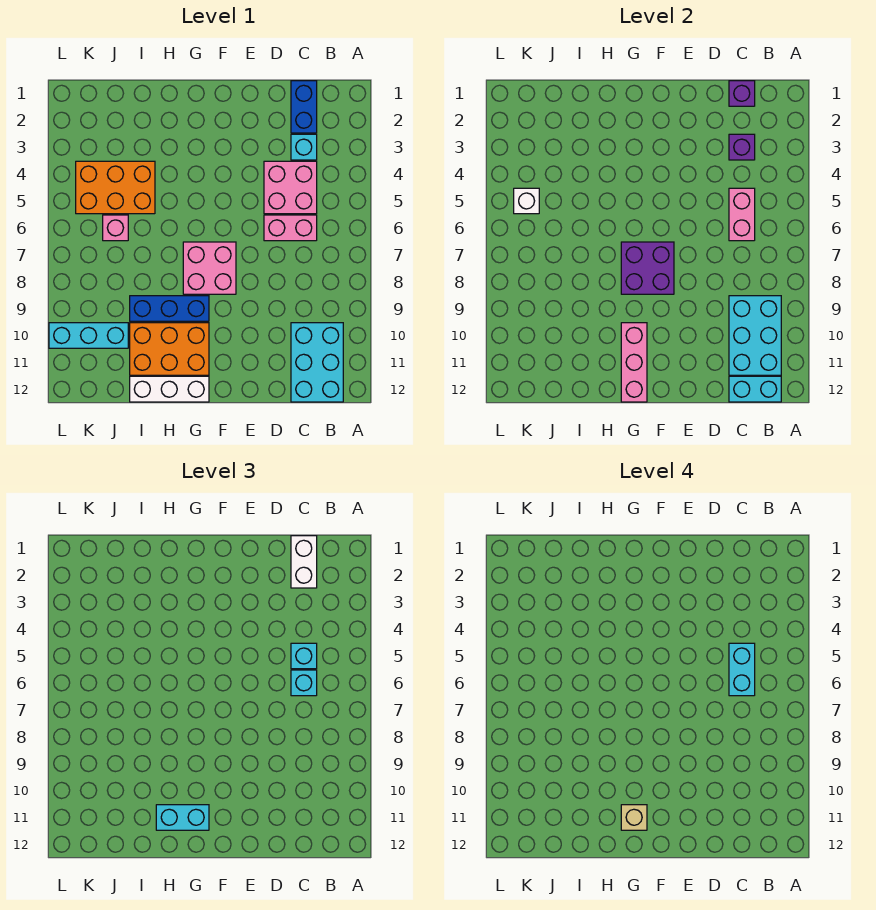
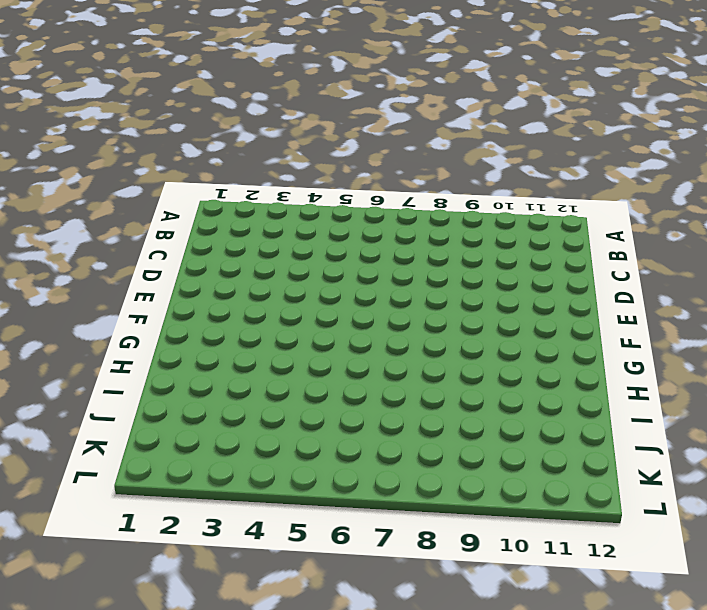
none -> cyan 2x3 brick [291,323,343,402]
none -> blue 1x2 brick [291,81,317,133]
none -> cyan 1x1 brick [291,134,317,160]

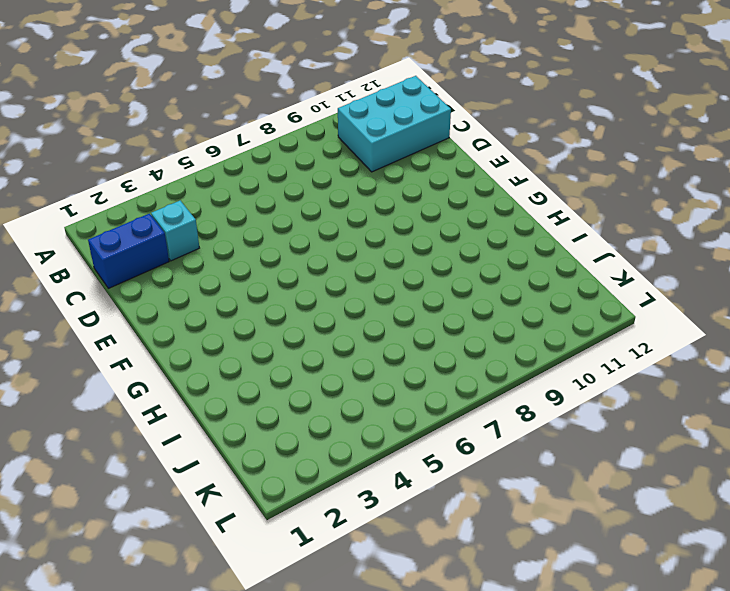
none -> pink 2x2 brick [264,161,317,214]
none -> pink 1x2 brick [264,215,317,241]
none -> pink 2x2 brick [183,242,236,294]

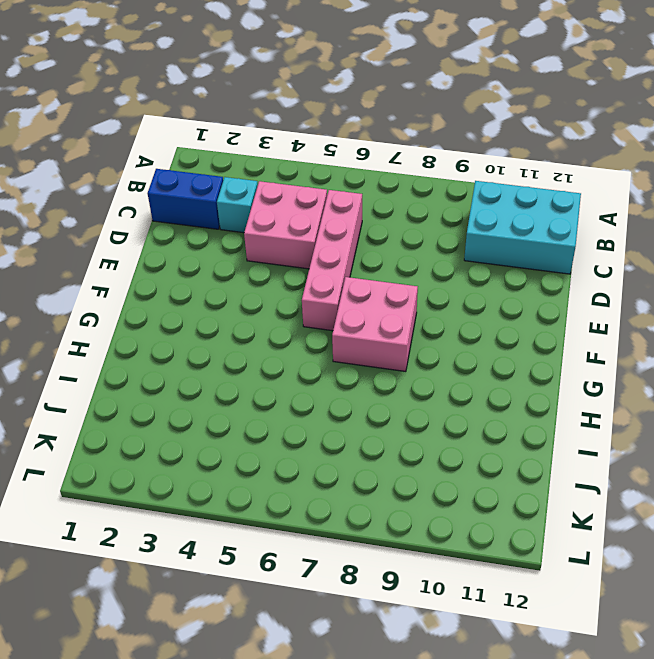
pink 1x4 brick [302,190,362,331] -> pink 1x2 brick [264,215,317,241]
none -> blue 1x3 brick [130,296,209,321]
none -> orange 2x3 brick [130,323,209,375]
none -> white 1x3 brick [130,376,209,402]

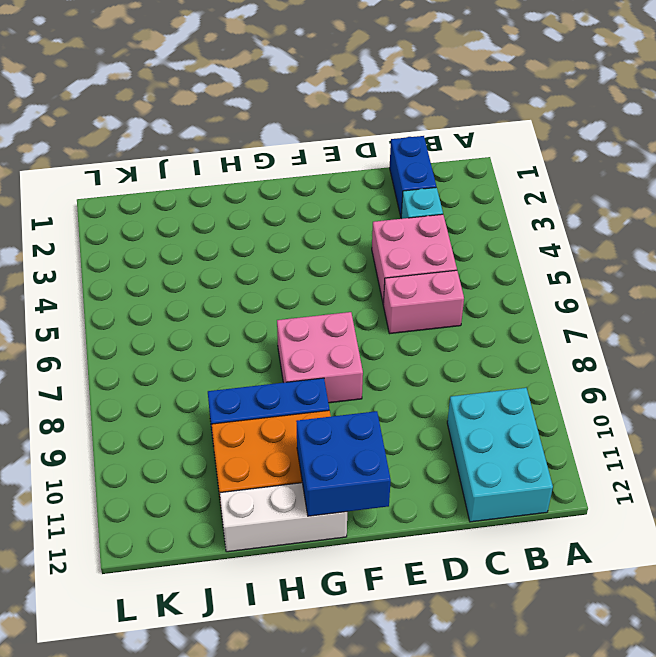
blue 2x2 brick [296,411,391,516] -> pink 1x3 brick [621,323,647,402]
none -> orange 2x3 brick [76,161,155,214]
none -> pink 1x1 brick [103,215,128,241]
none -> cyan 1x3 brick [49,323,128,348]

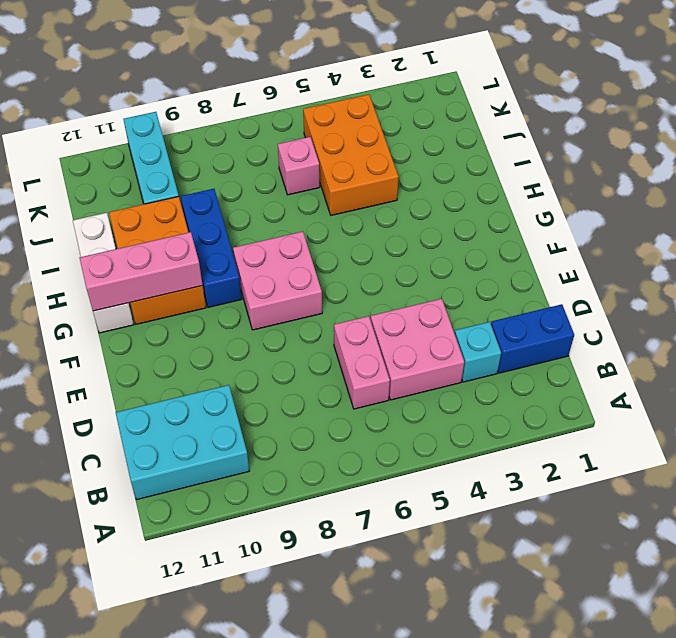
none -> cyan 2x3 brick [729,296,781,375]
none -> cyan 1x2 brick [729,376,781,402]
none -> purple 1x1 brick [729,81,755,106]

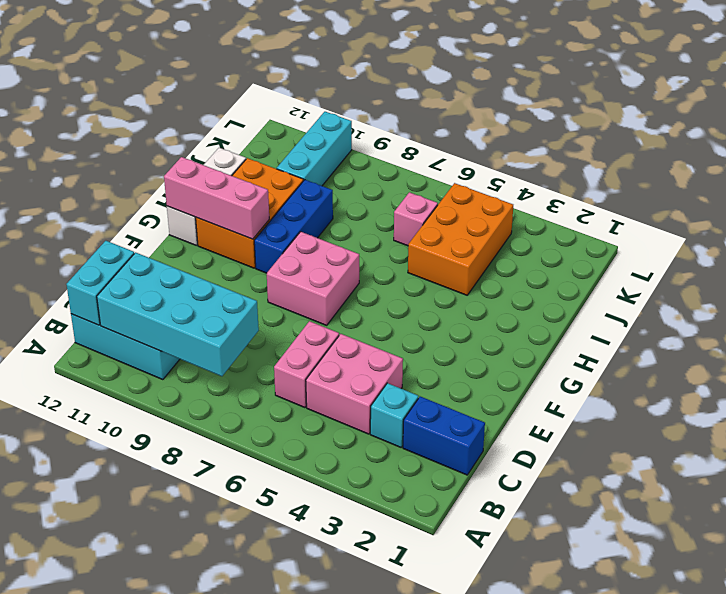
cyan 2x4 brick [97,252,259,376] -> cyan 2x3 brick [729,296,781,375]
none -> purple 1x1 brick [729,81,755,106]
none -> purple 1x1 brick [729,134,755,160]
none -> pink 1x2 brick [729,188,755,241]

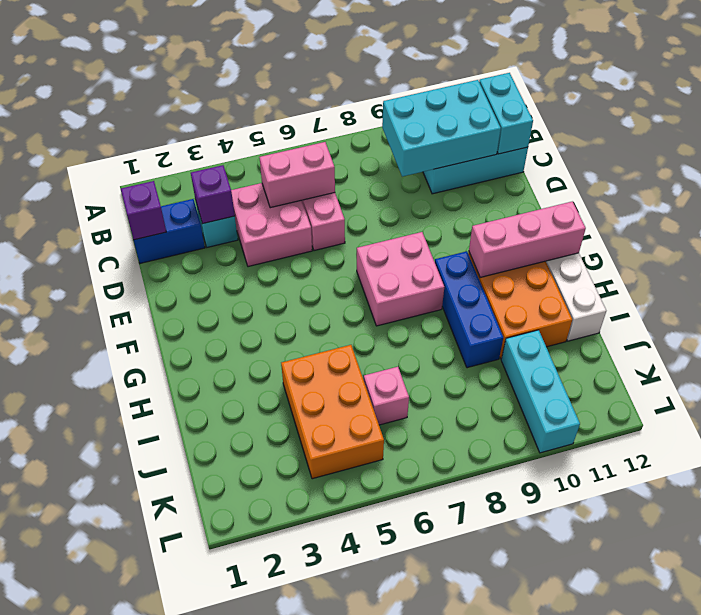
none -> purple 2x2 brick [621,242,674,294]
none -> white 1x1 brick [514,188,539,214]
none -> white 1x2 brick [291,536,317,588]

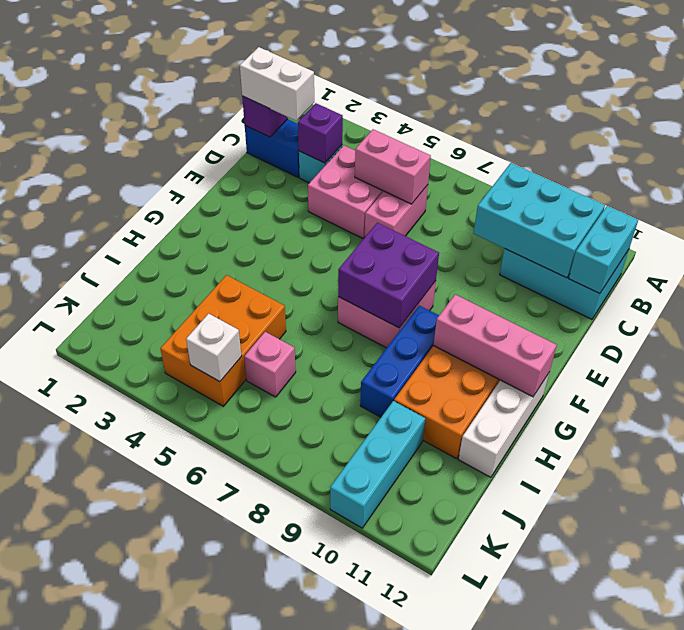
none -> cyan 1x1 brick [291,643,317,669]
none -> cyan 1x1 brick [291,670,317,696]
none -> cyan 1x2 brick [156,805,209,830]

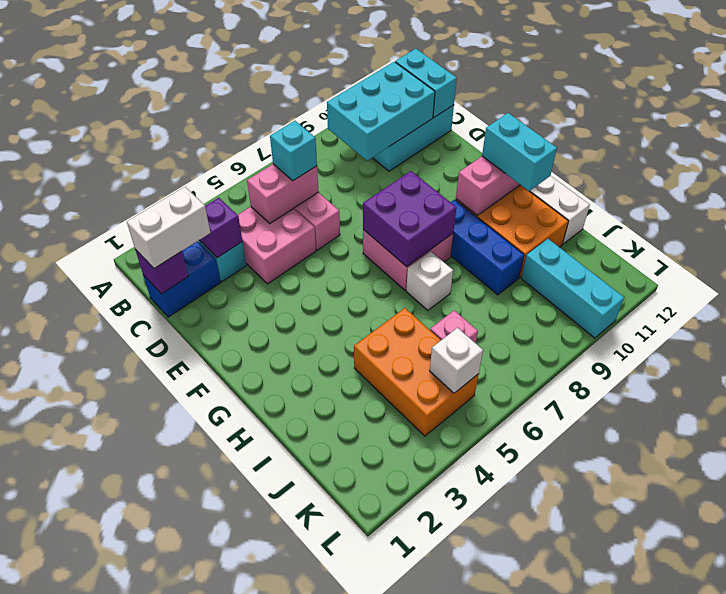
white 1x1 brick [406,252,453,310] -> none
none -> cyan 1x1 brick [291,643,317,669]
none -> cyan 1x2 brick [729,643,755,696]
none -> tan 1x1 brick [621,805,647,830]

